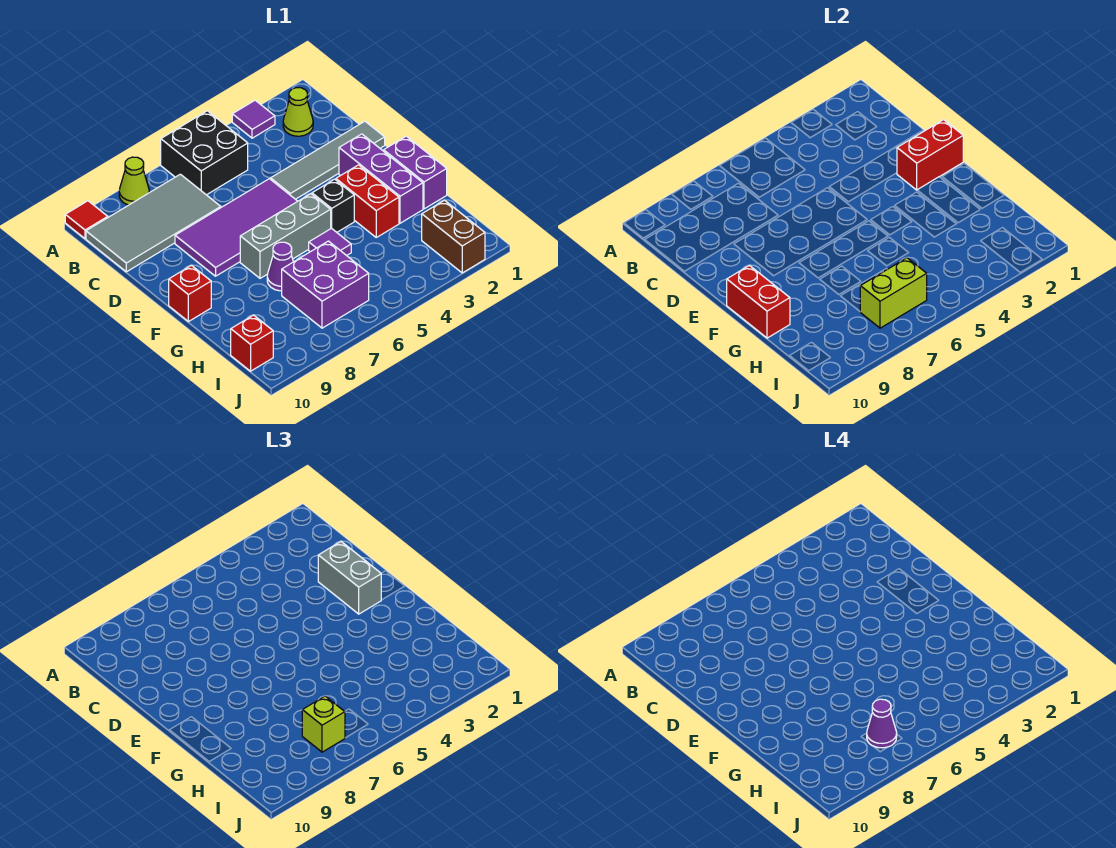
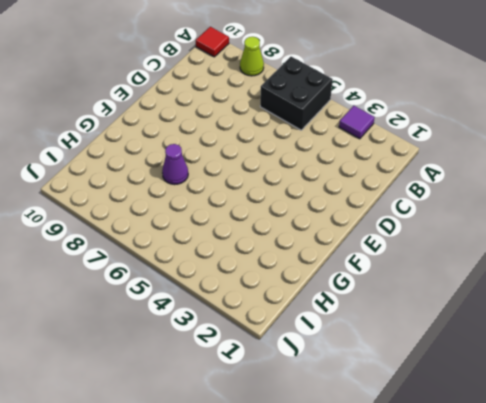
none -> lime 1x1 cone [283,88,313,136]
none -> grey 2x4 tile [86,174,221,272]
none -> grey 1x4 tile [271,121,385,199]

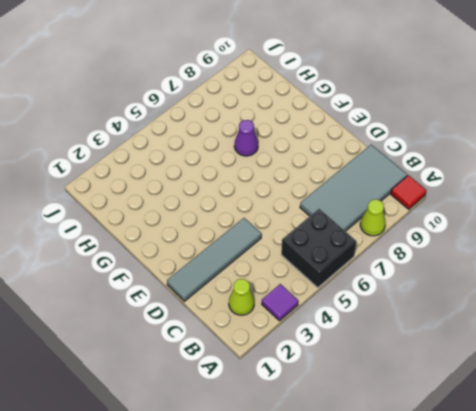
none -> purple 2x4 tile [175,179,298,276]
none -> purple 1x3 brick [339,134,423,223]
none -> purple 1x2 brick [384,136,447,209]

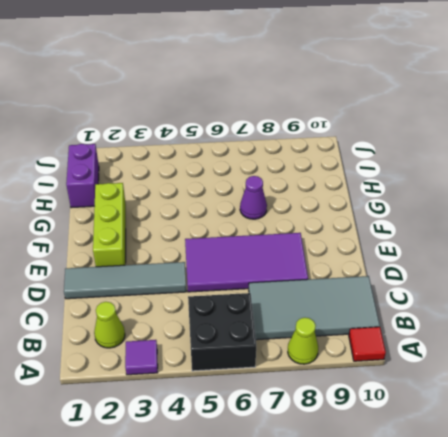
lime 1x3 brick [93,183,126,267] -> purple 1x3 brick [339,134,423,223]
purple 1x2 brick [66,144,99,208] -> purple 1x2 brick moved to [384,136,447,209]
none -> red 1x2 brick [336,165,399,237]
none -> black 1x1 brick [312,179,354,232]
none -> grey 1x3 brick [240,194,331,278]

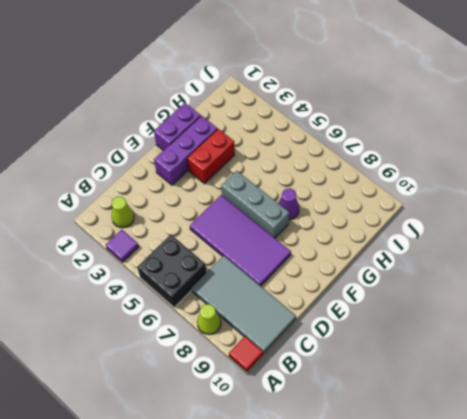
none -> grey 1x4 tile [271,121,385,199]
none -> black 1x1 brick [312,179,354,232]
none -> red 1x1 brick [169,265,211,322]

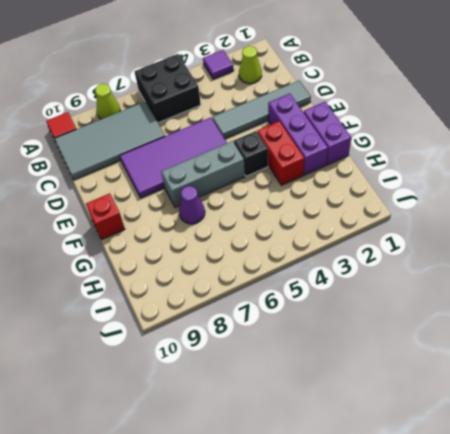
none -> purple 1x1 tile [309,228,351,256]
none -> purple 2x2 brick [282,241,369,328]
none -> brown 1x2 brick [422,200,485,273]

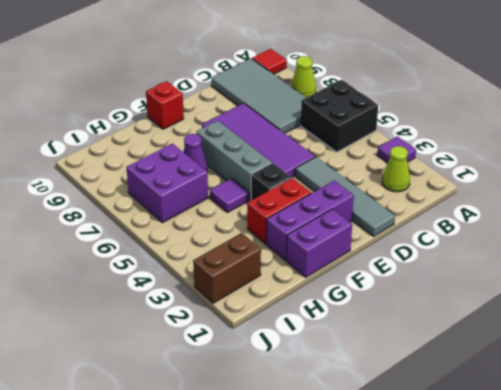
none -> red 1x1 brick [231,315,273,371]
none -> red 1x2 brick [897,120,963,190]
none -> red 1x2 brick [727,265,790,338]

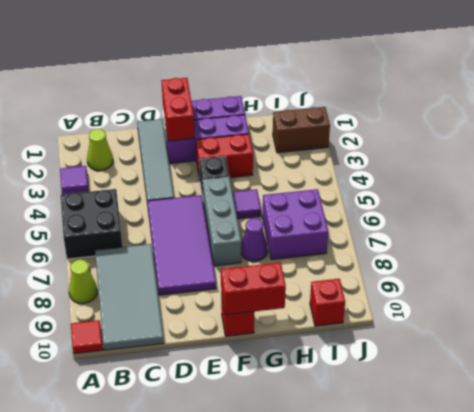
none -> lime 1x2 brick [860,258,927,328]
none -> grey 1x2 brick [318,542,381,614]
none -> lime 1x1 brick [302,696,345,752]

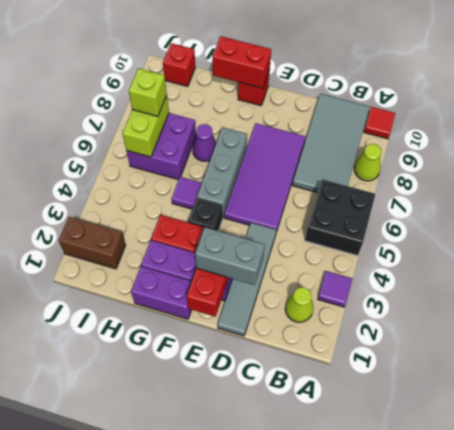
none -> purple 1x1 cone [867,699,897,748]

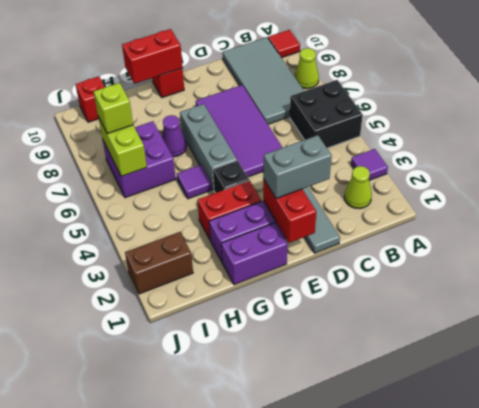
none -> purple 1x1 cone [867,699,897,748]

